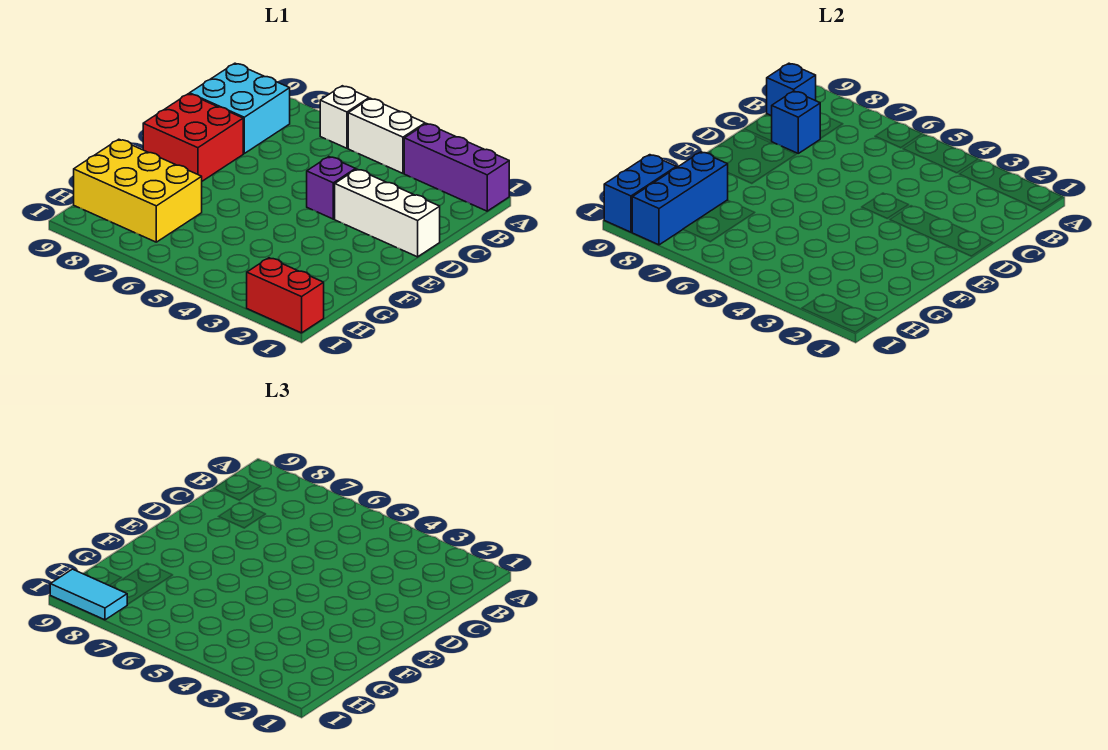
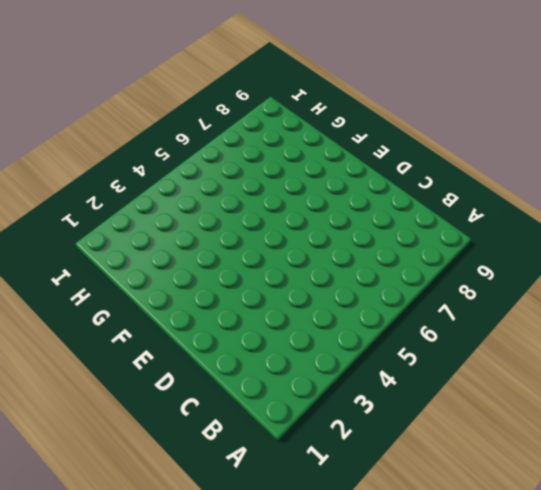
none -> purple 1x3 brick [404,124,509,211]
none -> white 1x2 brick [348,98,425,173]
none -> white 1x1 brick [320,86,369,148]

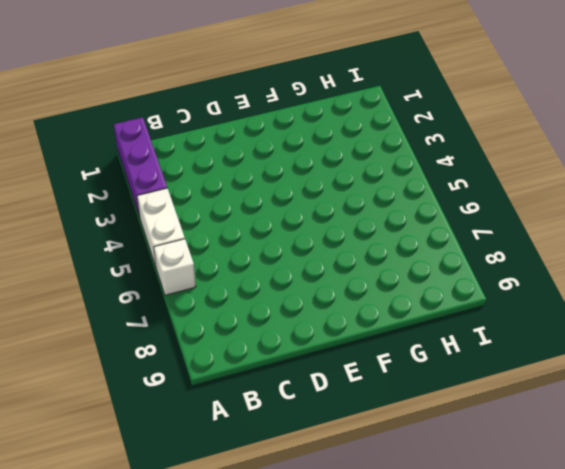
none -> cyan 2x2 brick [190,63,290,153]
none -> white 1x3 brick [335,169,440,257]
none -> purple 1x1 brick [307,157,356,219]

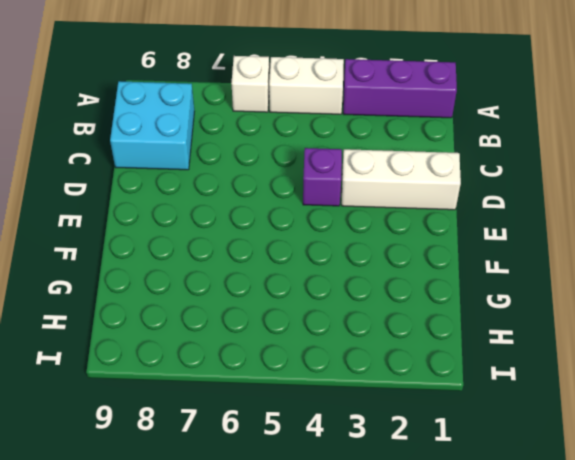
none -> red 2x2 brick [143,94,243,181]
none -> yellow 2x3 brick [74,139,202,242]
none -> red 1x2 brick [247,258,324,333]

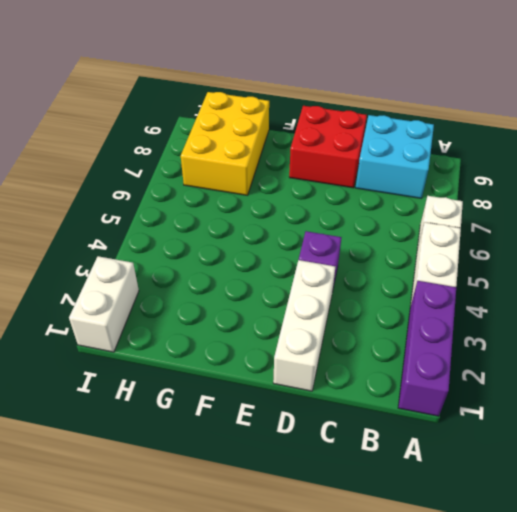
white 1x2 brick [69,256,139,352] -> red 1x2 brick [247,258,324,333]
none -> blue 1x1 brick [767,63,816,116]
none -> blue 1x1 brick [772,91,821,153]
none -> blue 1x3 brick [632,152,728,245]

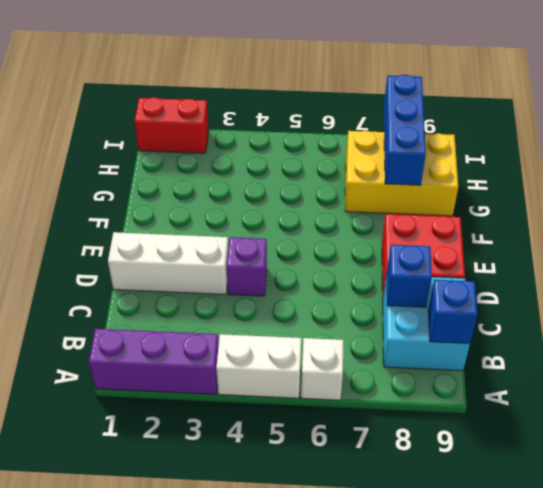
none -> blue 1x2 brick [604,155,676,232]
none -> cyan 1x2 tile [50,569,127,620]

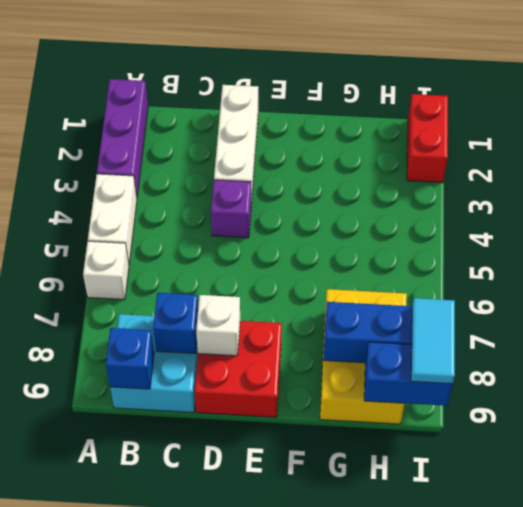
white 1x1 brick [196,295,240,356] -> none

